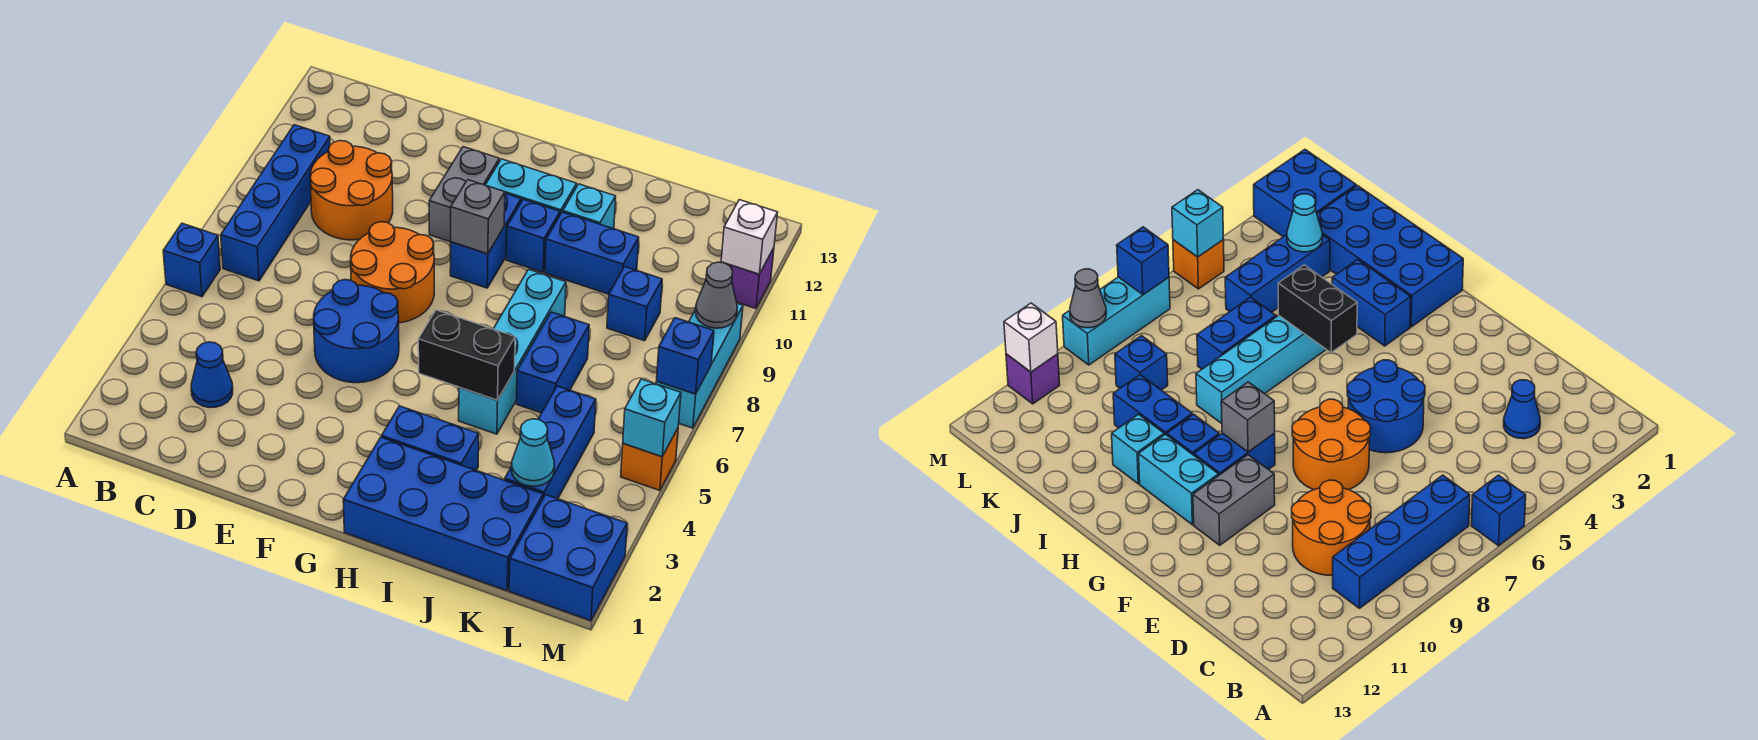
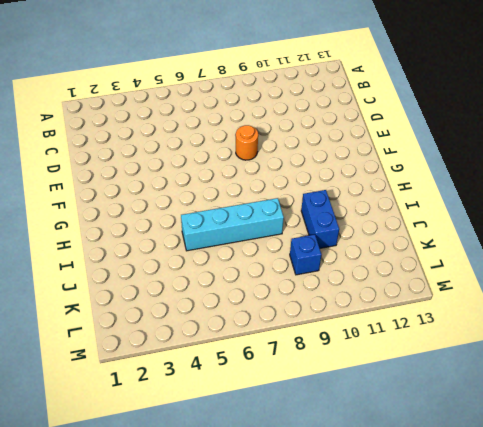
orange 1x1 round brick [236,125,258,160] -> orange 2x2 round brick [351,222,434,323]
none -> blue 1x1 brick [163,223,220,297]
none -> blue 1x4 brick [221,125,330,281]
none -> blue 1x1 cone [191,342,233,408]

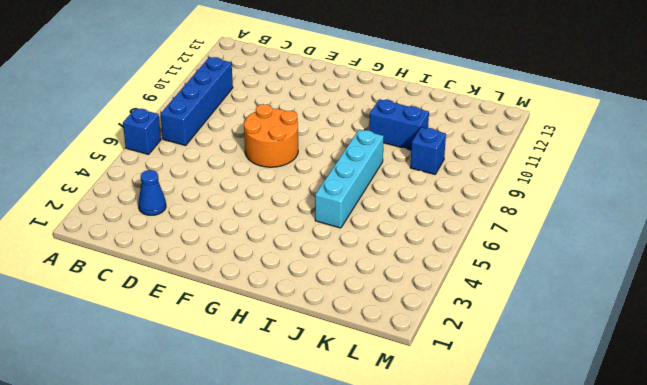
none -> orange 2x2 round brick [310,141,393,240]
none -> blue 2x2 round brick [314,280,399,383]
none -> grey 1x2 brick [429,147,499,242]

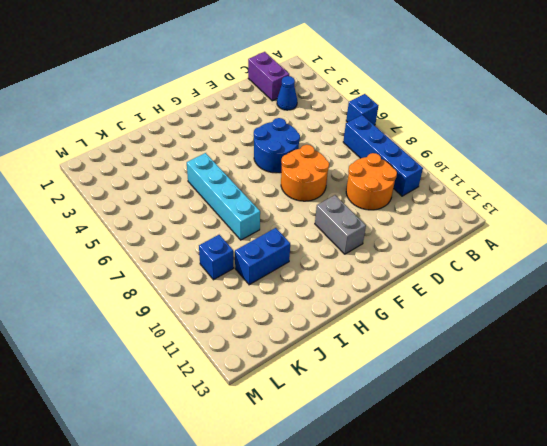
purple 1x2 brick [248,52,289,101] -> none
none -> blue 1x2 brick [450,194,521,288]
none -> cyan 1x2 brick [486,159,577,215]
none -> blue 2x4 brick [343,437,543,591]

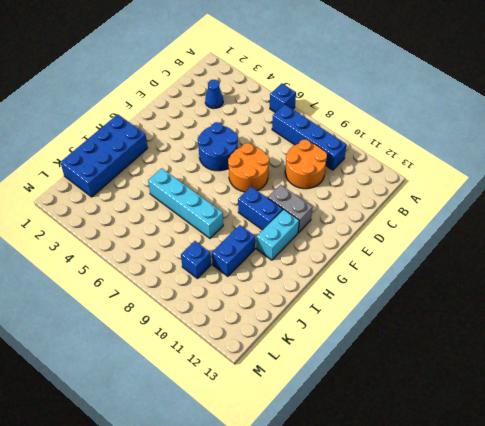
none -> blue 1x2 brick [382,406,479,470]
none -> blue 1x1 brick [506,199,560,272]
none -> cyan 1x1 brick [563,184,616,229]

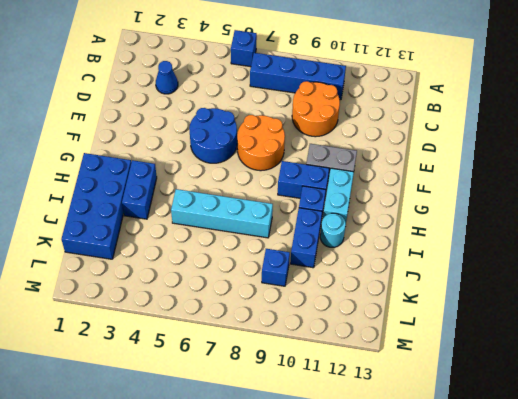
cyan 1x1 round brick [320,213,346,247] -> cyan 1x1 brick [563,184,616,229]
none -> blue 1x2 brick [516,312,589,413]
none -> blue 1x3 brick [505,386,596,499]
none -> blue 2x2 brick [509,495,627,621]

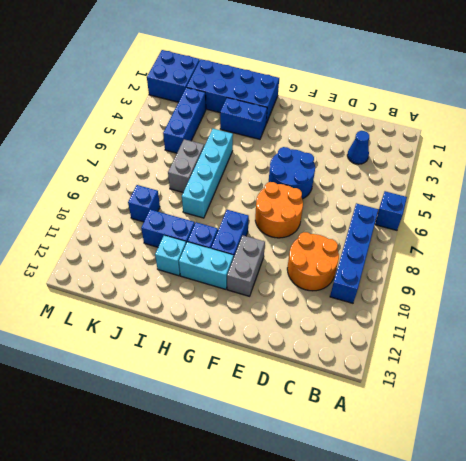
grey 1x2 brick [168,139,204,192] -> blue 1x2 brick [516,312,589,413]
none -> orange 1x1 brick [621,428,678,490]
none -> cyan 1x3 brick [656,304,743,428]
none -> purple 1x1 brick [721,248,774,308]

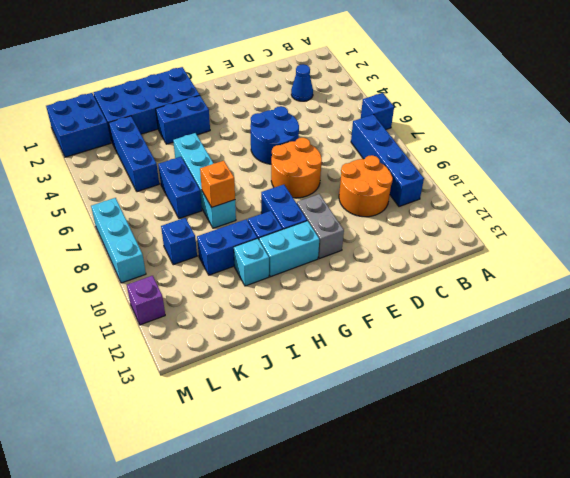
orange 1x1 brick [200,161,235,207] -> orange 1x1 brick moved to [621,428,678,490]
none -> grey 1x1 brick [451,180,505,254]
none -> black 1x2 brick [418,310,515,400]
none -> cyan 1x1 cone [512,419,555,486]

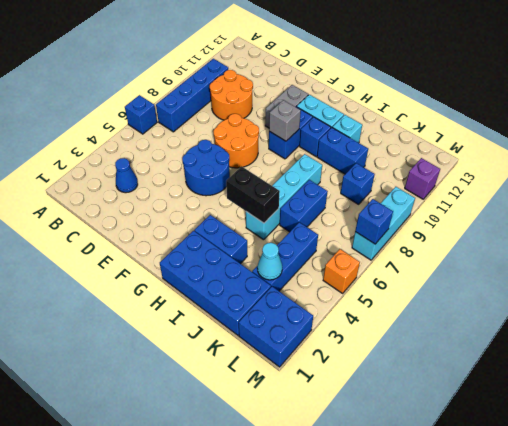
none -> cyan 1x1 brick [623,379,681,457]
none -> grey 1x1 cone [696,262,737,328]
none -> white 1x1 brick [721,200,778,274]

